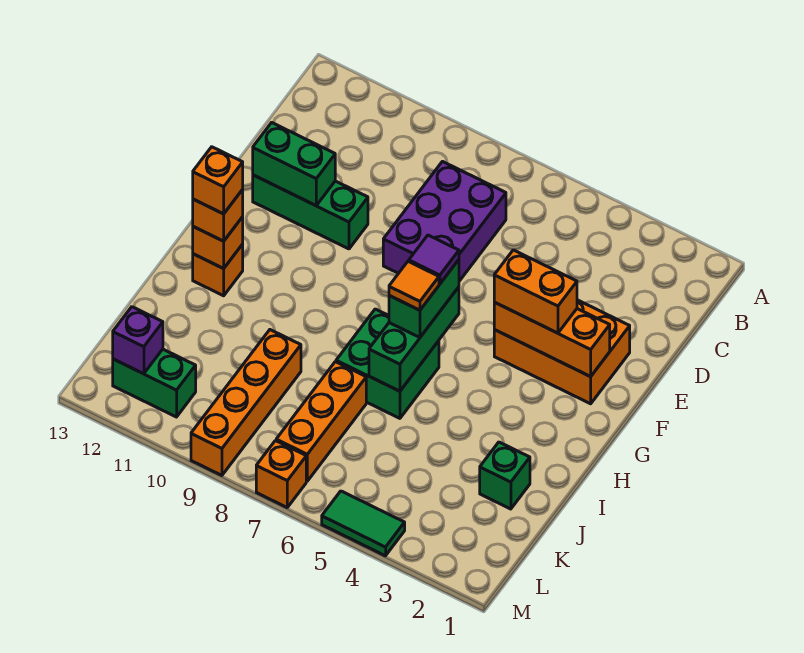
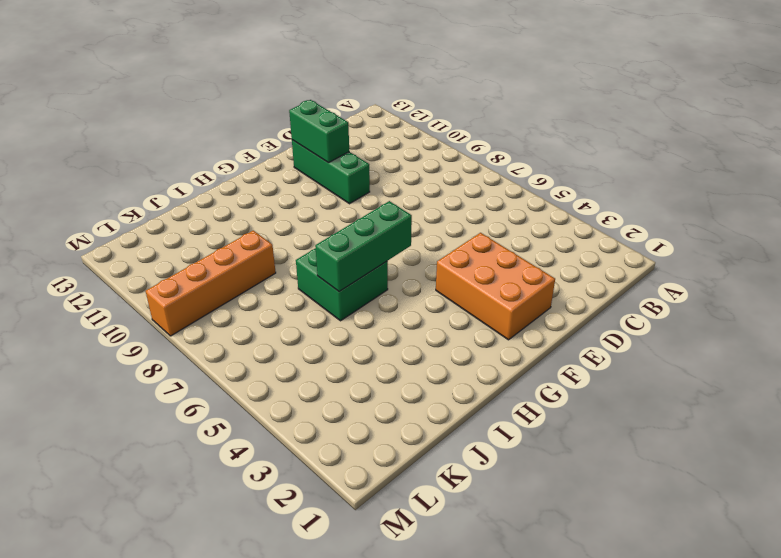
none -> purple 2x3 brick [383,162,506,281]
none -> orange 1x1 brick [193,244,243,296]
none -> green 1x1 brick [480,442,530,509]

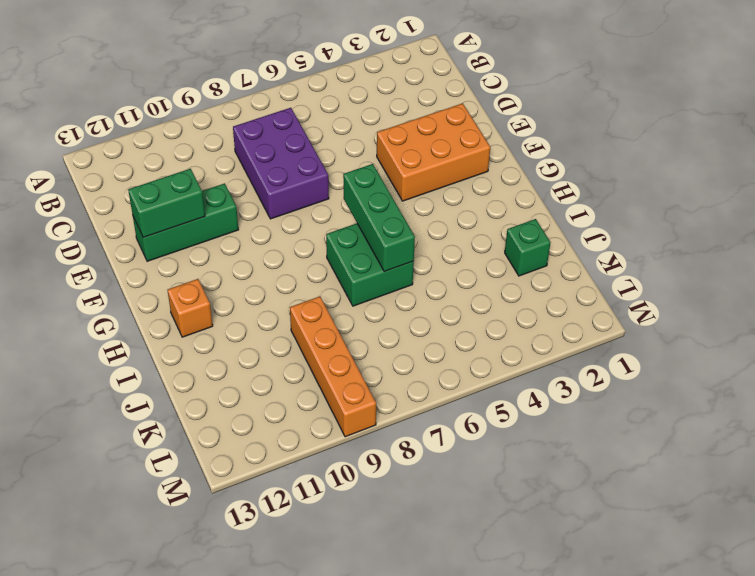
none -> orange 1x3 brick [276,362,366,481]
none -> green 1x2 brick [113,349,196,417]
none -> green 1x2 tile [322,491,405,556]

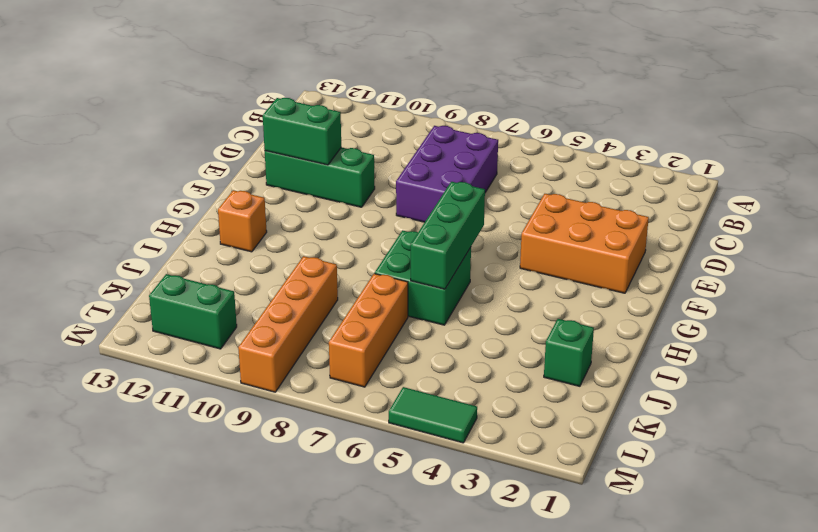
none -> orange 1x1 brick [256,441,306,507]
none -> orange 1x3 brick [494,302,610,377]
none -> orange 1x1 brick [193,217,243,269]

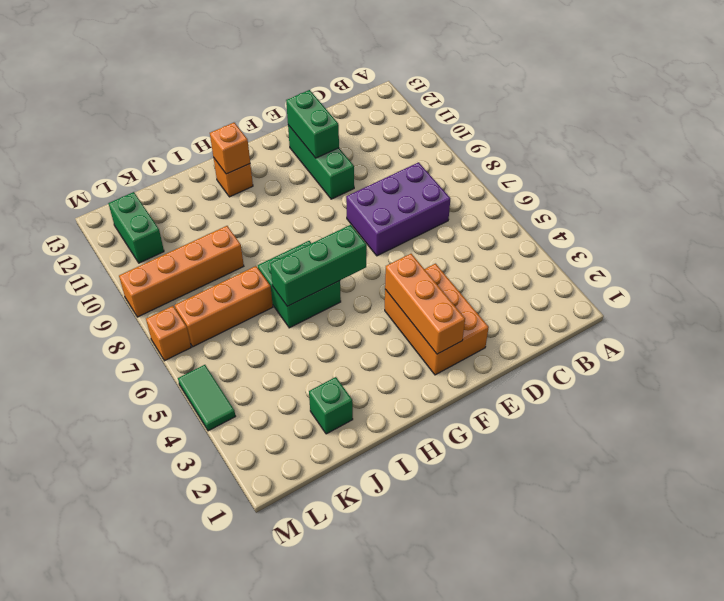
none -> purple 1x1 brick [113,307,163,374]
none -> orange 1x2 brick [494,250,577,333]
none -> green 1x2 brick [389,260,459,337]

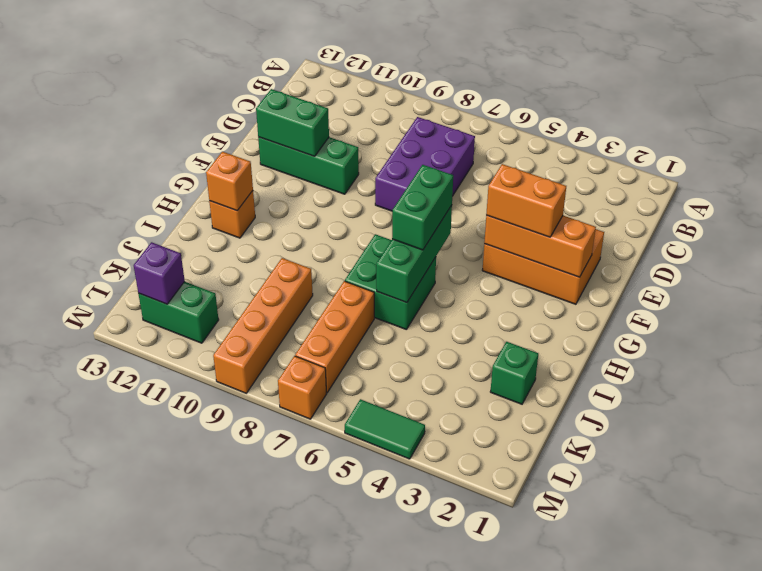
none -> orange 1x1 brick [193,190,243,241]
none -> purple 1x1 tile [409,235,459,284]
none -> orange 1x1 tile [389,261,439,310]

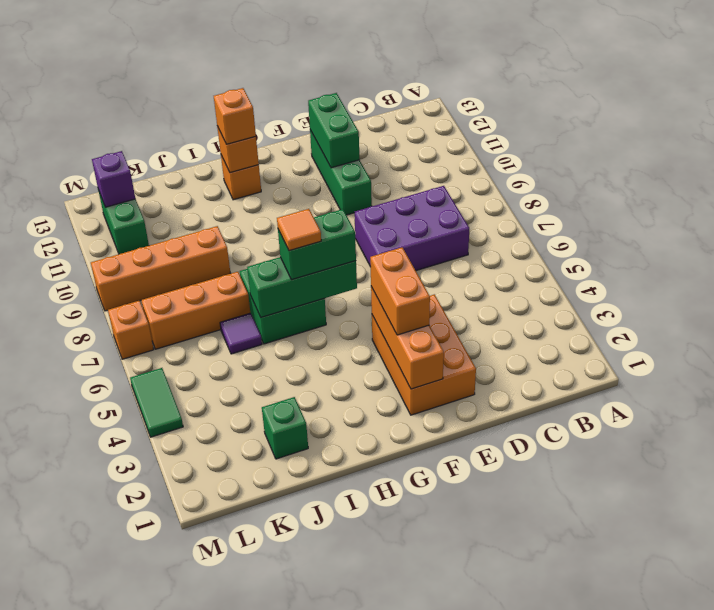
purple 1x1 tile [220,313,262,354] -> purple 1x1 tile moved to [409,235,459,284]
none -> orange 1x1 brick [193,147,243,214]

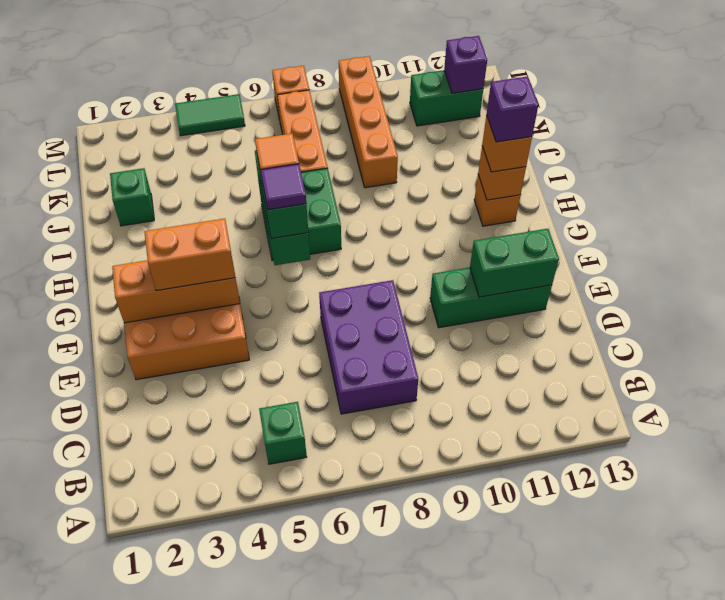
green 1x1 brick [259,402,307,464] -> none
purple 1x1 brick [487,76,538,142] -> orange 1x1 brick [193,147,243,214]

